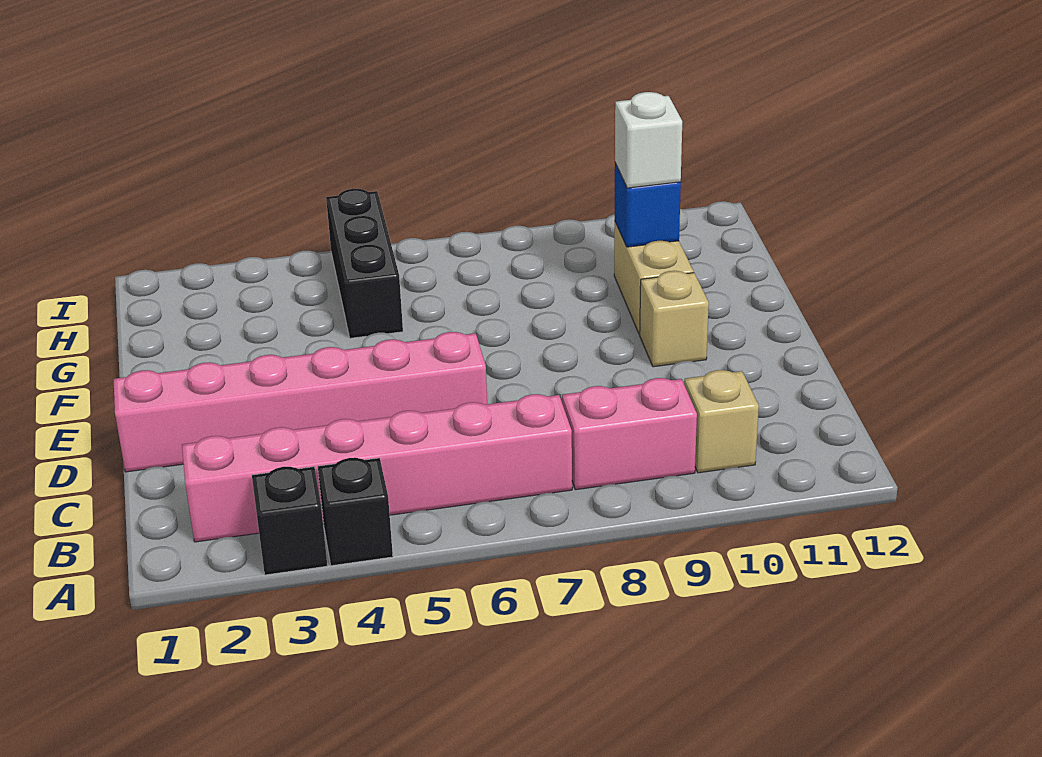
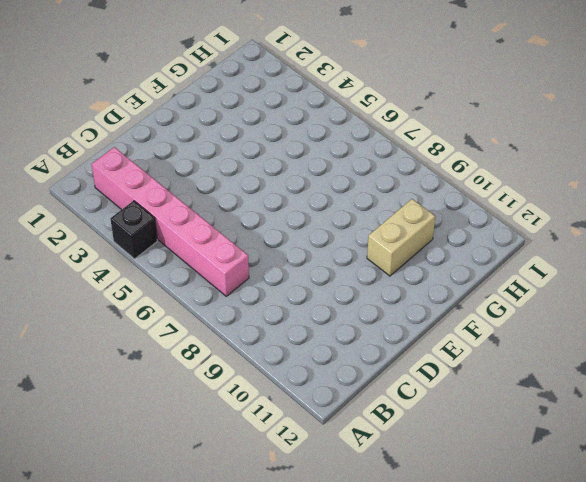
none -> black 1x1 brick [252,467,327,575]
none -> pink 1x2 brick [562,378,697,490]

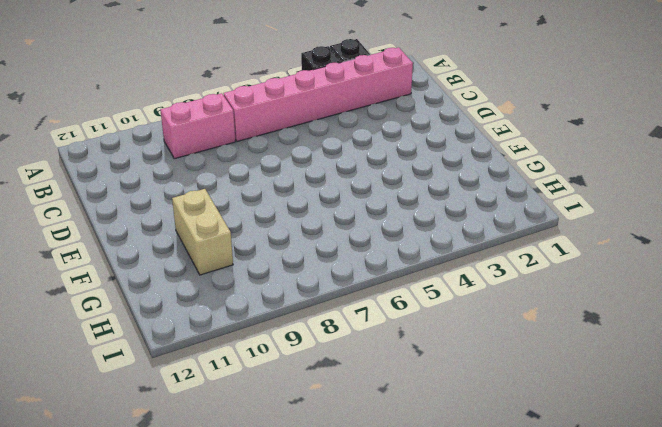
none -> tan 1x1 brick [684,370,759,473]
none -> pink 1x6 brick [113,332,487,472]

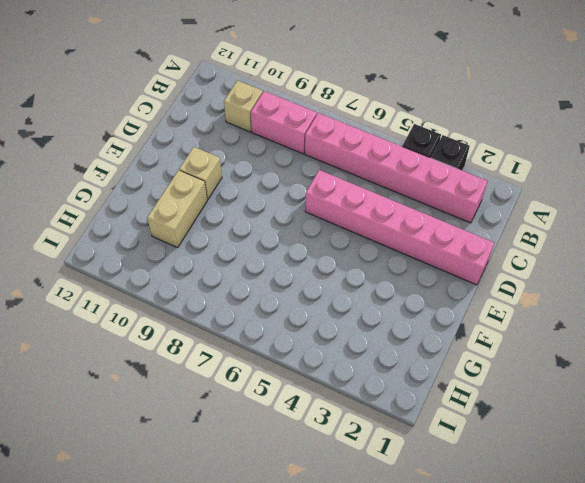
none -> black 1x3 brick [326,189,403,338]
none -> blue 1x1 brick [615,163,681,247]

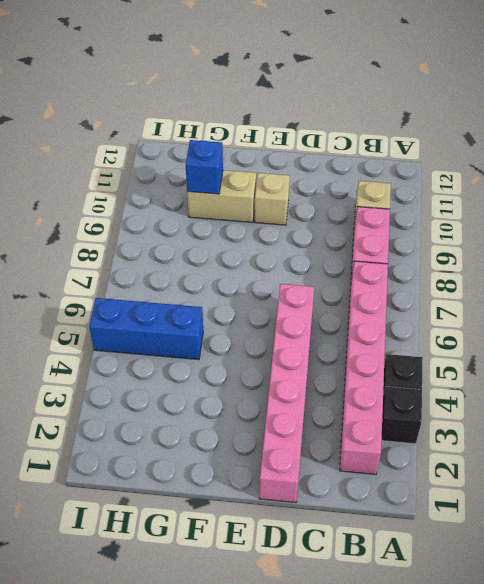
blue 1x3 brick [89,298,203,360] -> black 1x3 brick [326,189,403,338]
none -> white 1x1 brick [615,92,682,188]

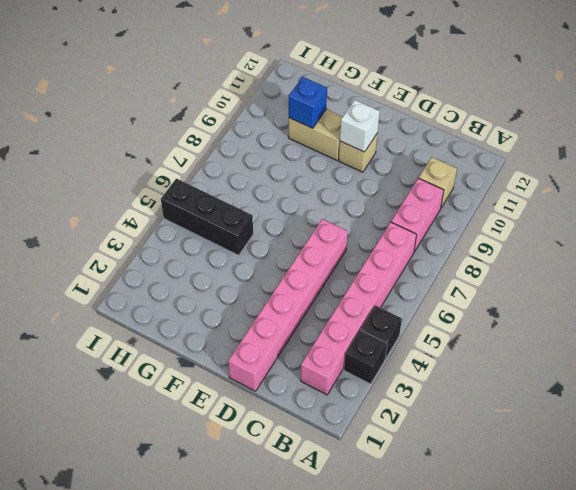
white 1x1 brick [340,100,380,152] -> white 1x1 brick moved to [615,92,682,188]

